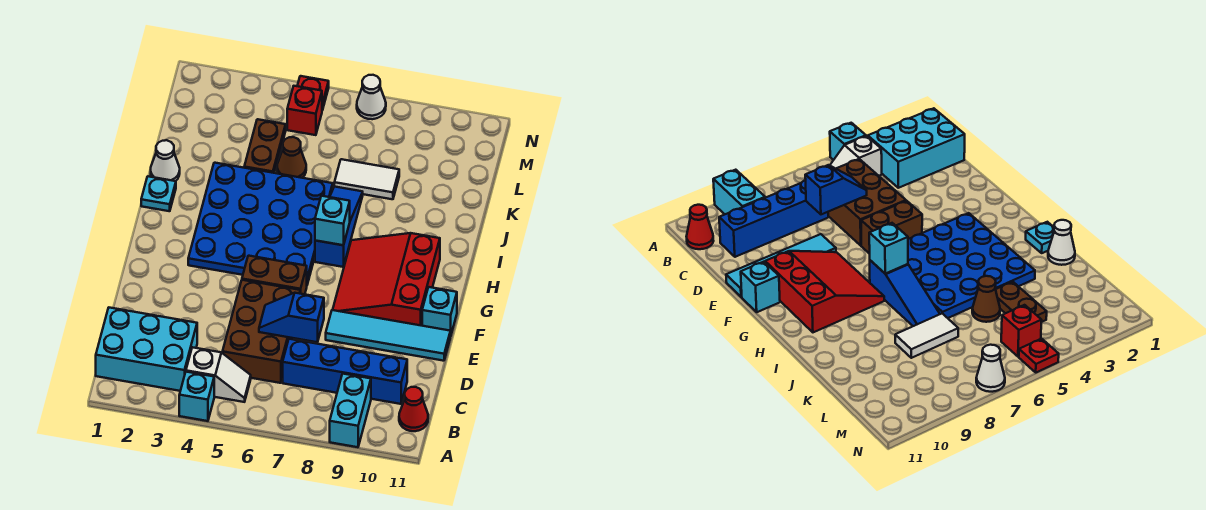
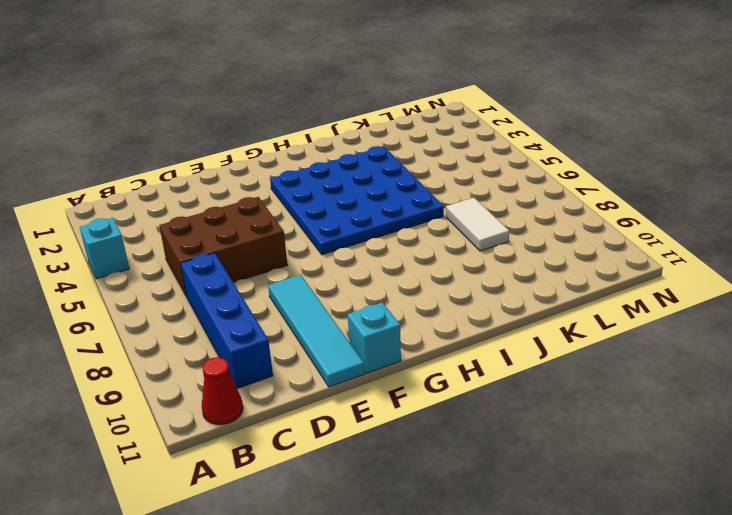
none -> cyan 1x2 brick [330,374,371,447]
none -> cyan 2x3 brick [96,308,197,391]
none -> white 1x2 slope [186,347,251,402]

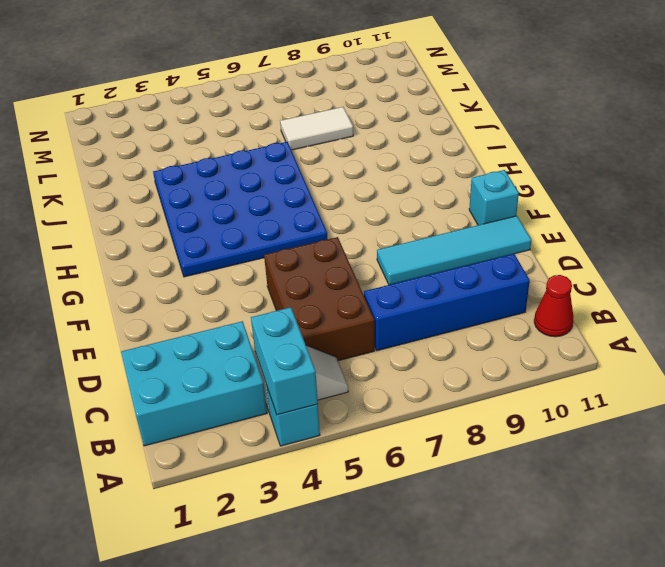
cyan 1x2 brick [251,307,318,415] -> cyan 1x2 brick moved to [330,374,371,447]
none -> brown 1x2 brick [242,256,307,294]
none -> red 3x3 slope [333,233,440,326]
none -> blue 1x3 slope [315,187,363,267]

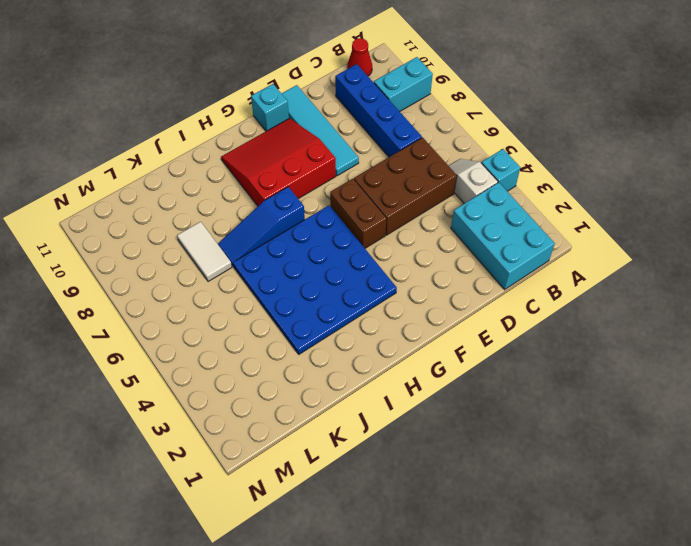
red 3x3 slope [221,118,336,206] -> red 3x3 slope turned to [333,233,440,326]
none -> cyan 1x1 plate [141,176,176,211]
none -> white 1x1 cone [151,140,180,181]
none -> brown 1x2 plate [244,119,286,173]

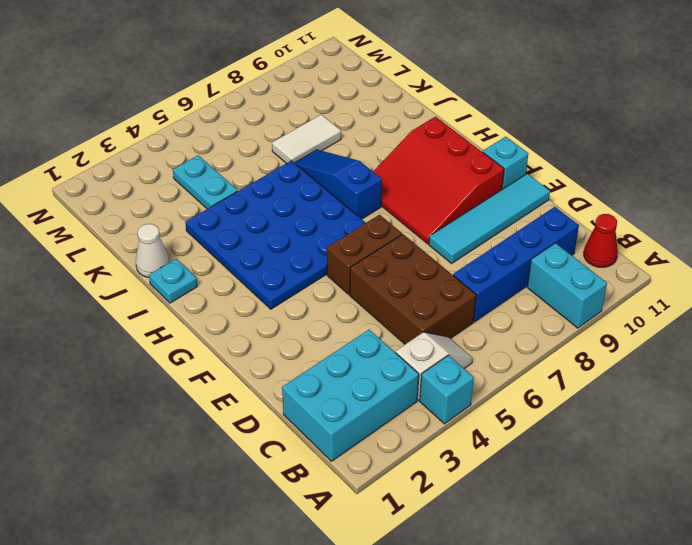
cyan 1x2 plate [173,155,238,209] -> brown 1x2 plate [244,119,286,173]
none -> brown 1x1 cone [277,137,306,178]
none -> red 1x1 brick [287,86,322,135]
none -> red 1x1 plate [297,76,329,110]

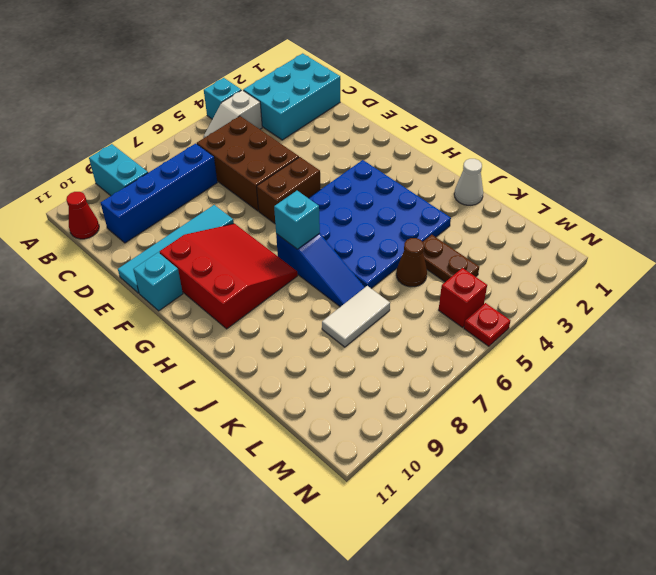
none -> cyan 1x1 plate [141,176,176,211]
none -> white 1x1 cone [357,75,386,119]
none -> blue 1x2 slope [259,293,324,342]

